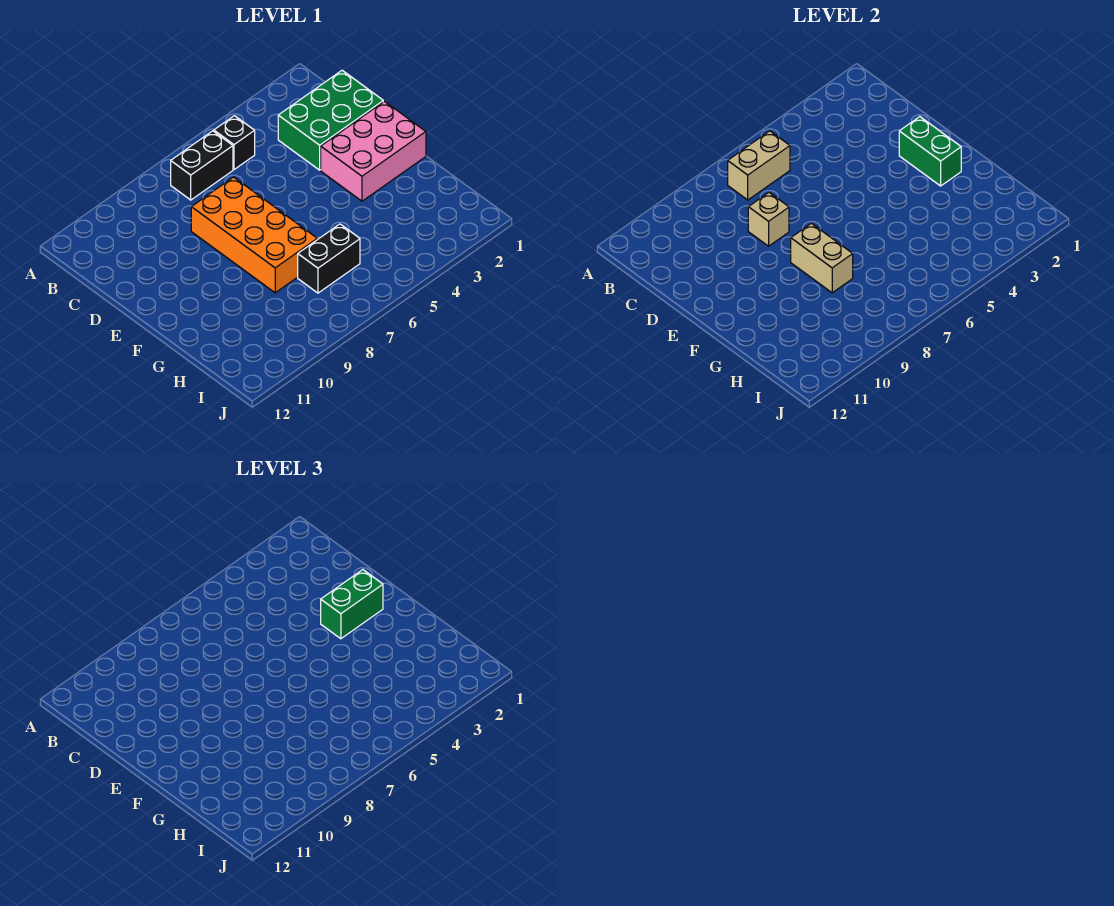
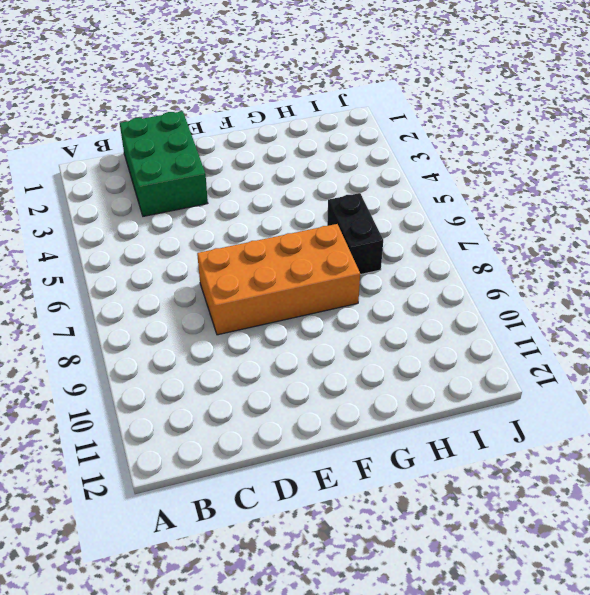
none -> black 1x1 brick [214,116,255,169]
none -> black 1x2 brick [171,131,233,200]

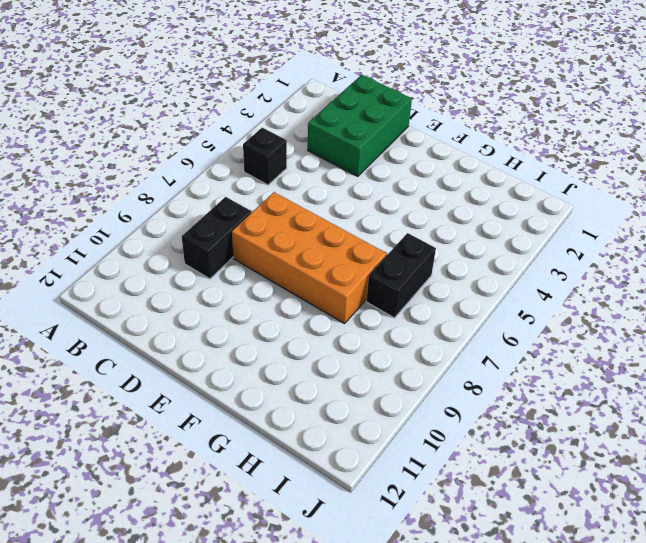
black 1x2 brick [182,197,251,279] -> black 1x2 brick moved to [171,131,233,200]
none -> pink 2x3 brick [321,101,426,201]
none -> tan 1x2 brick [728,131,790,200]

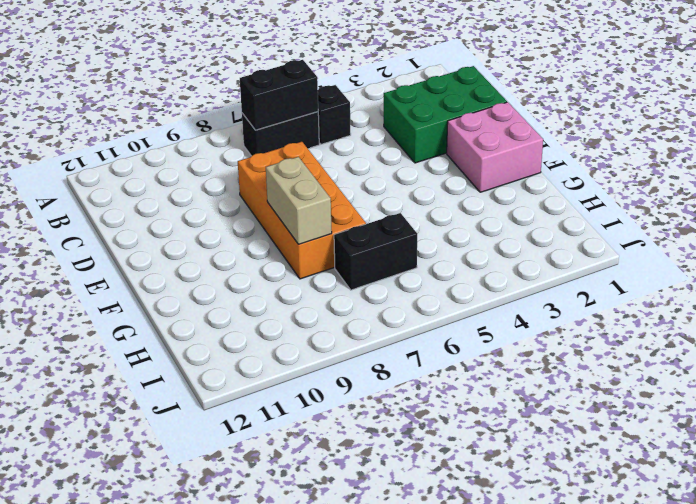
black 1x2 brick [240,60,318,130] -> tan 1x2 brick [728,131,790,200]
pink 2x2 brick [447,102,543,192] -> pink 2x3 brick [321,101,426,201]
none -> tan 1x1 brick [748,193,789,246]
none -> green 1x2 brick [899,117,961,186]

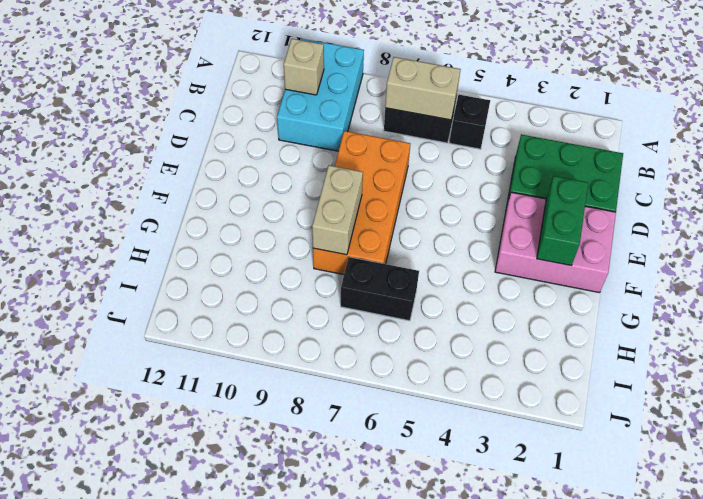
cyan 2x3 brick [277,39,364,151] -> none
tan 1x1 brick [284,39,324,95] -> tan 1x1 brick moved to [748,193,789,246]
none -> green 1x2 brick [321,570,383,639]

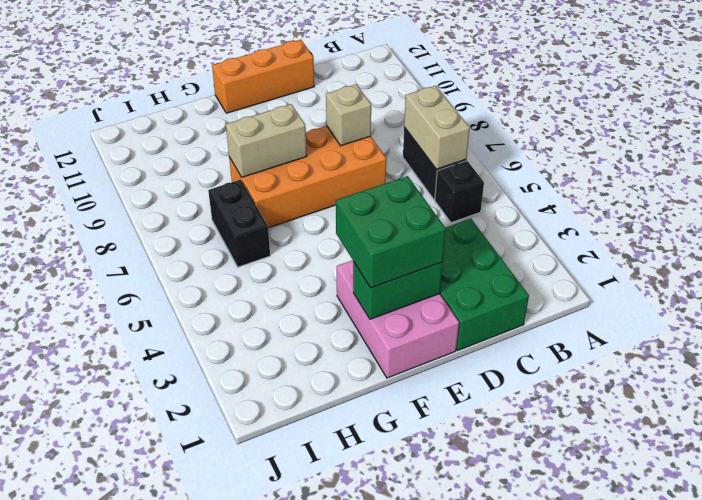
orange 1x3 brick [212,40,314,113] -> none
green 2x2 brick [336,176,446,288] -> green 1x2 brick [321,570,383,639]

